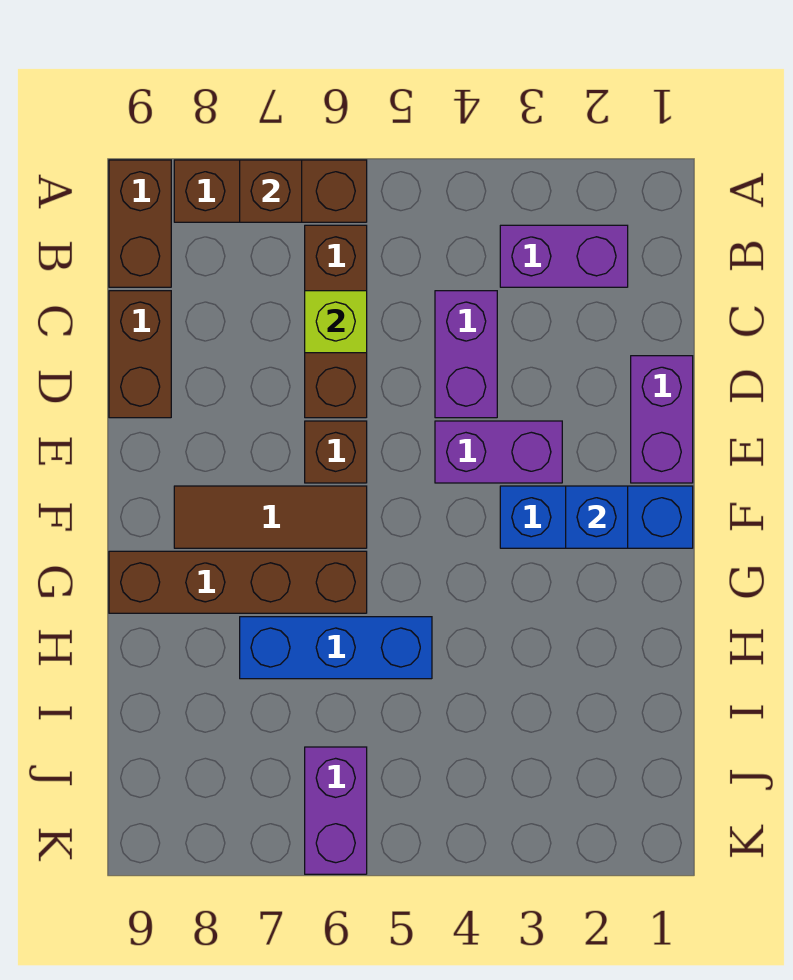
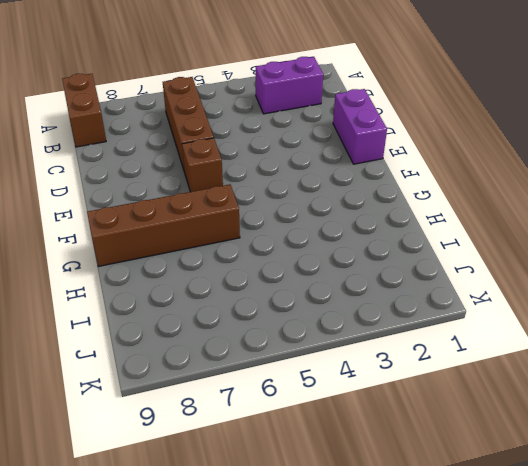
none -> brown 1x3 brick [174,160,367,222]
none -> purple 1x2 brick [435,291,497,418]
none -> brown 1x2 brick [109,291,171,418]

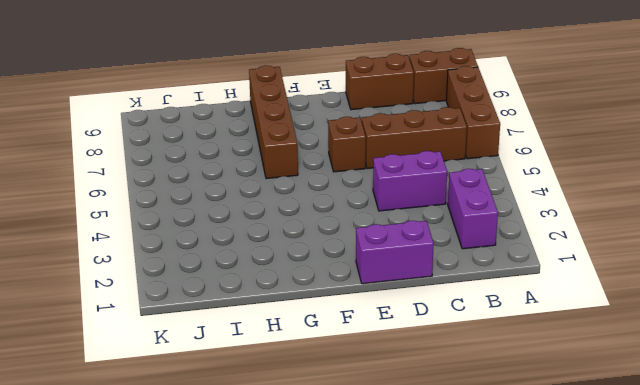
none -> purple 1x2 brick [435,421,562,483]
none -> blue 1x3 brick [500,486,693,548]
none -> brown 1x3 tile [174,486,367,548]

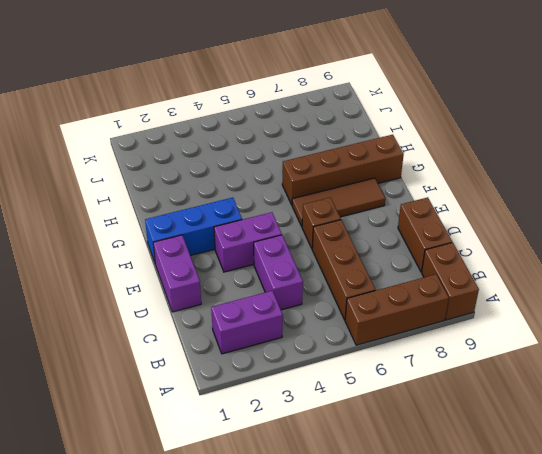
none -> blue 1x3 brick [240,617,432,679]
none -> purple 1x2 brick [305,747,367,874]
none -> brown 1x1 brick [240,160,302,222]

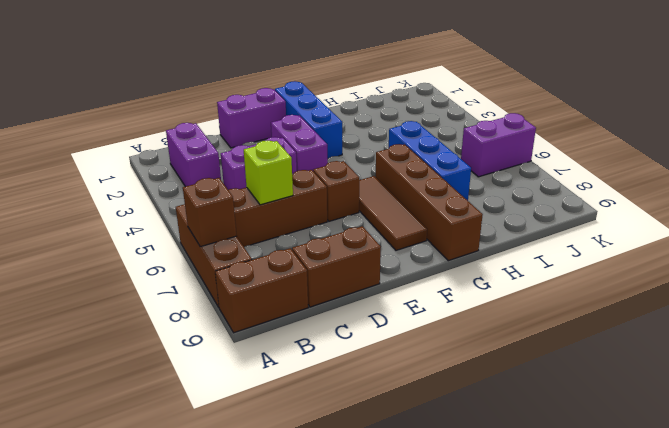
none -> blue 1x1 brick [566,486,628,548]

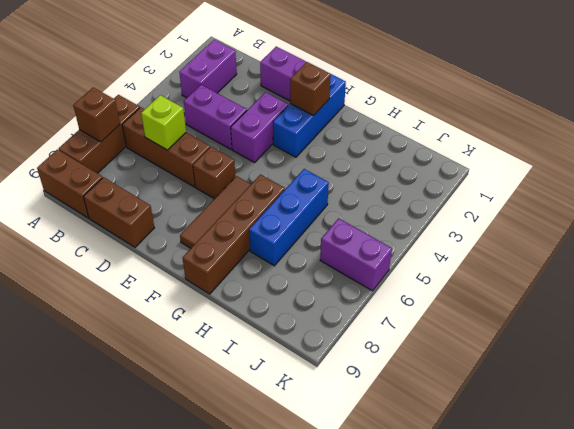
brown 1x1 brick [290,62,331,115] -> blue 1x1 brick [566,486,628,548]

